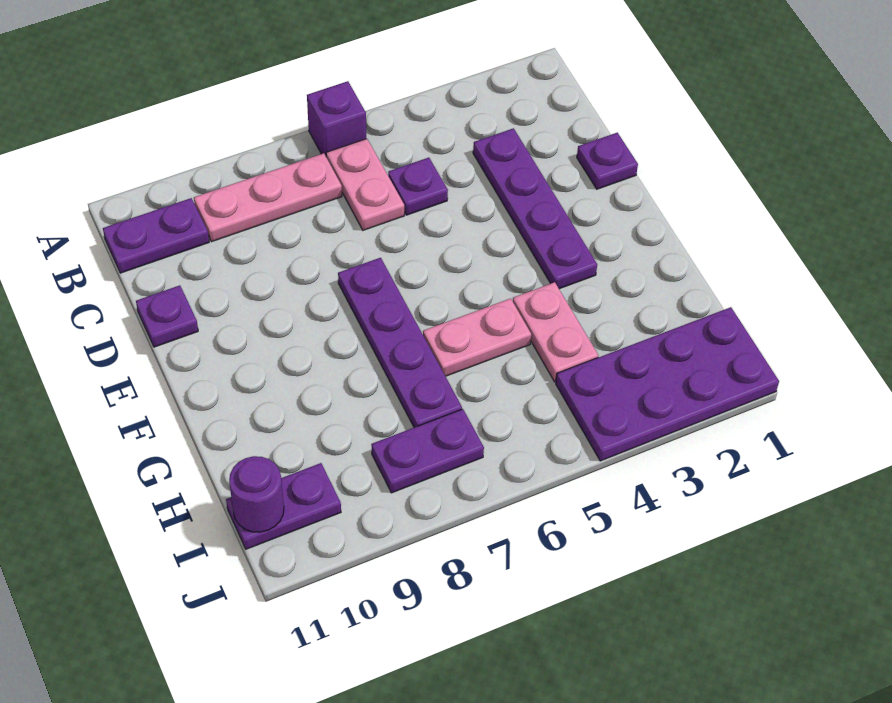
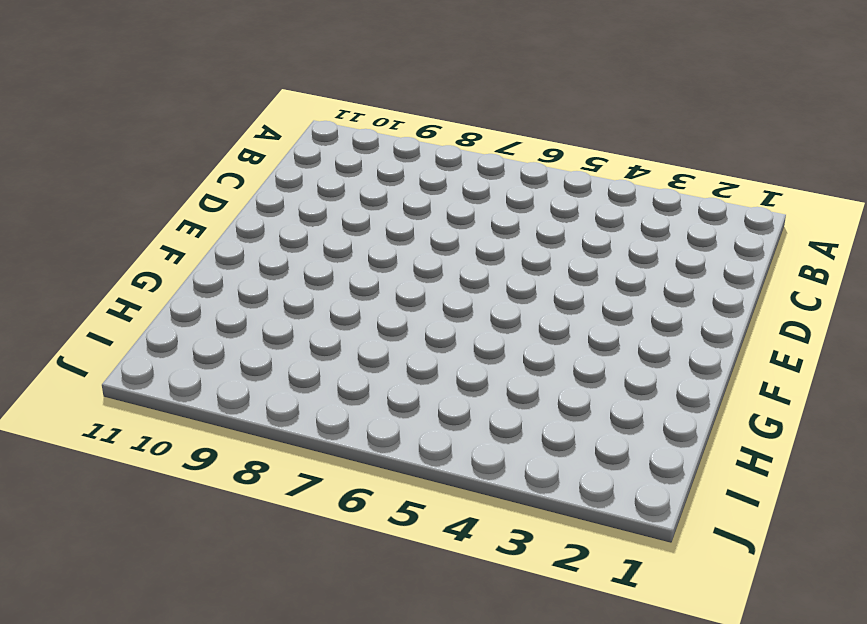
none -> purple 1x1 brick [307,81,366,156]
none -> pink 1x2 plate [326,139,404,230]
none -> pink 1x3 plate [194,153,342,242]

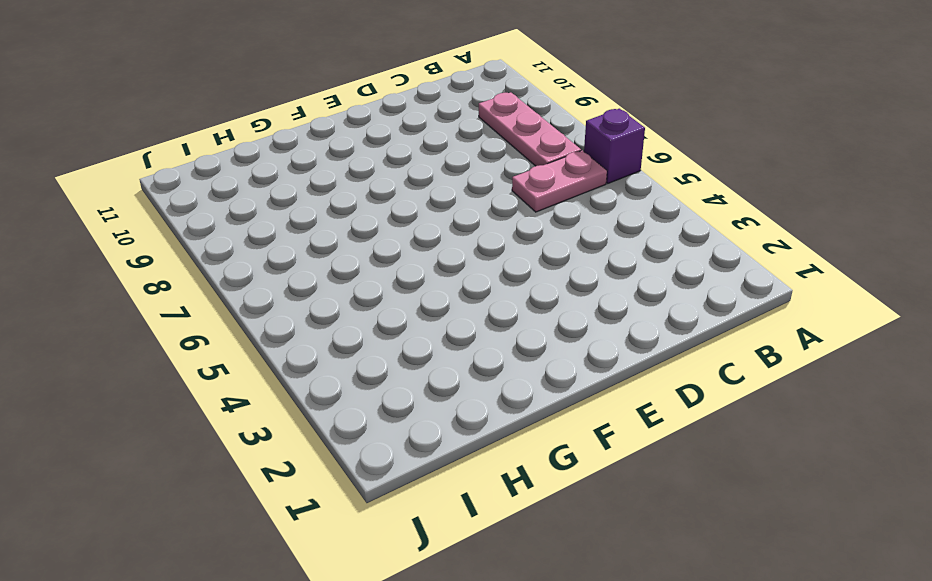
none -> purple 1x2 plate [103,198,209,273]
none -> purple 1x4 plate [473,128,597,289]
none -> purple 1x1 plate [388,158,448,215]

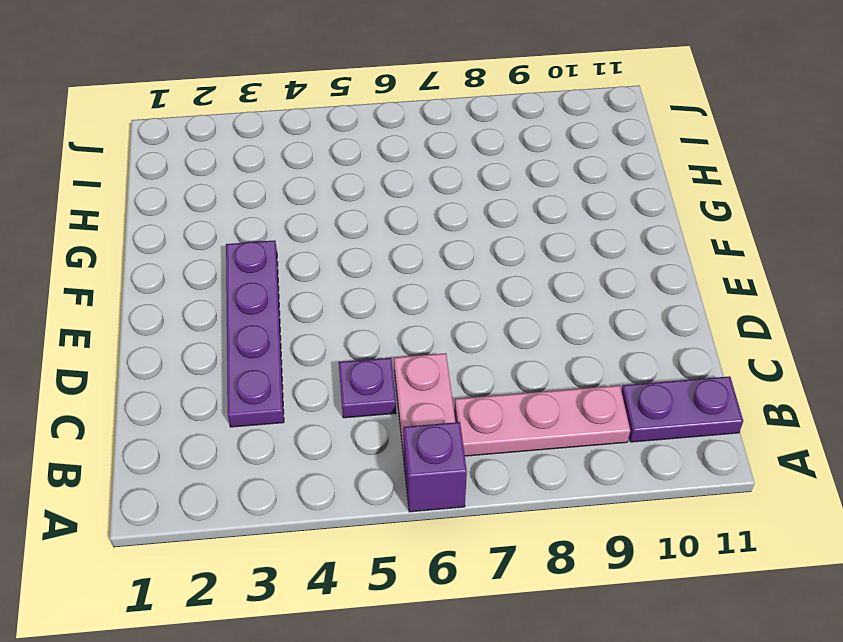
none -> purple 1x1 plate [577,133,638,189]
none -> purple 1x1 plate [136,285,198,347]
none -> purple 1x4 plate [338,258,462,427]

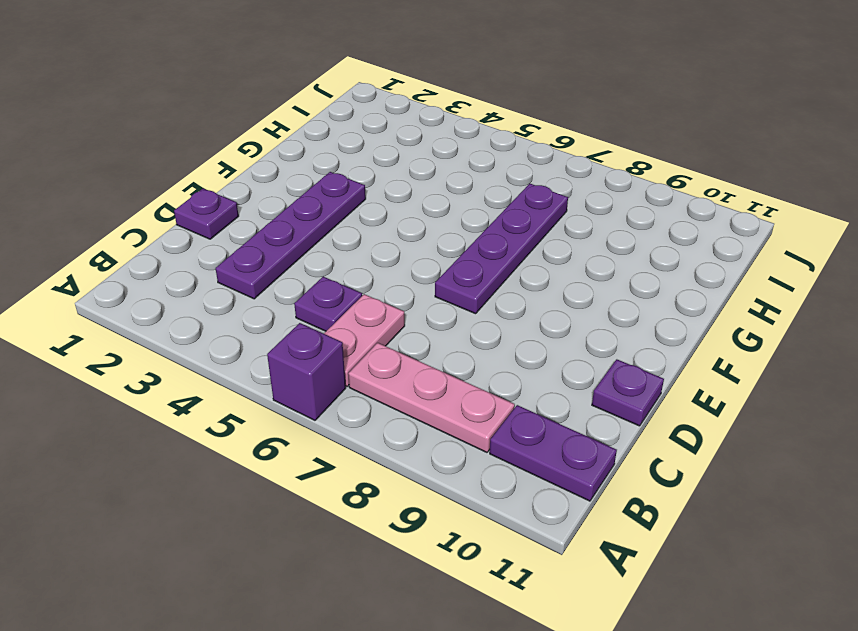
none -> pink 1x2 plate [513,282,598,382]
none -> pink 1x2 plate [423,298,531,376]
none -> purple 2x4 plate [556,307,779,461]

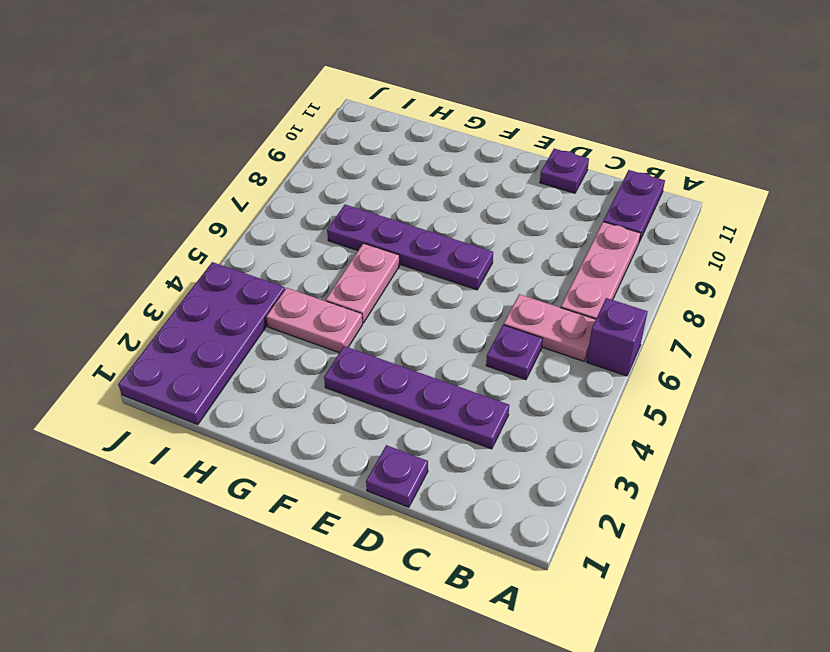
none -> purple 1x2 plate [371,409,484,493]
none -> purple 1x2 plate [226,463,341,549]
none -> purple 1x1 round brick [229,456,284,532]

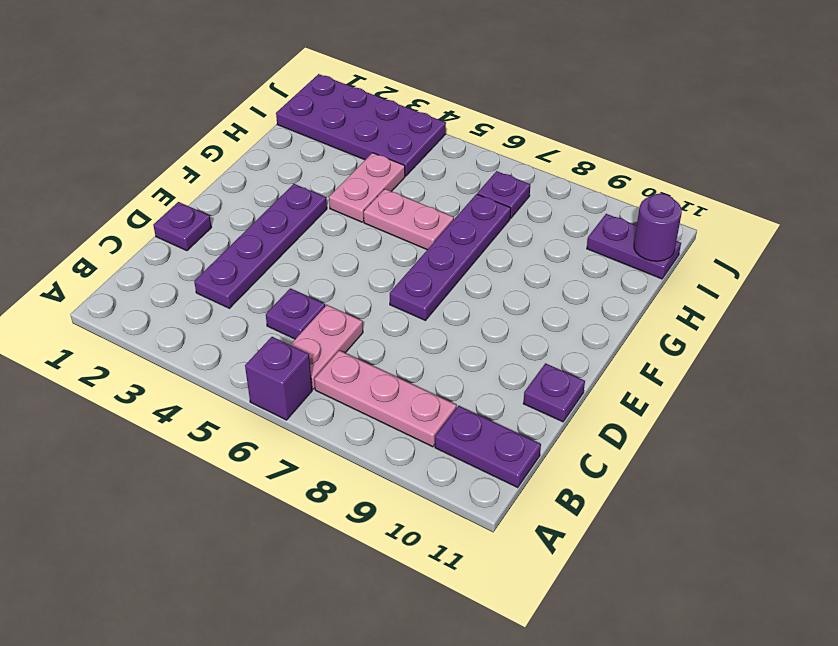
purple 1x1 plate [477,171,530,218] -> purple 1x2 plate [371,409,484,493]

